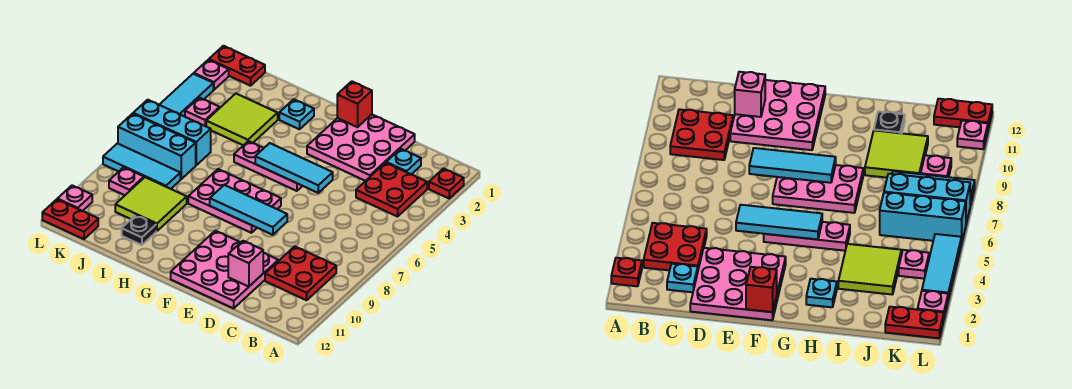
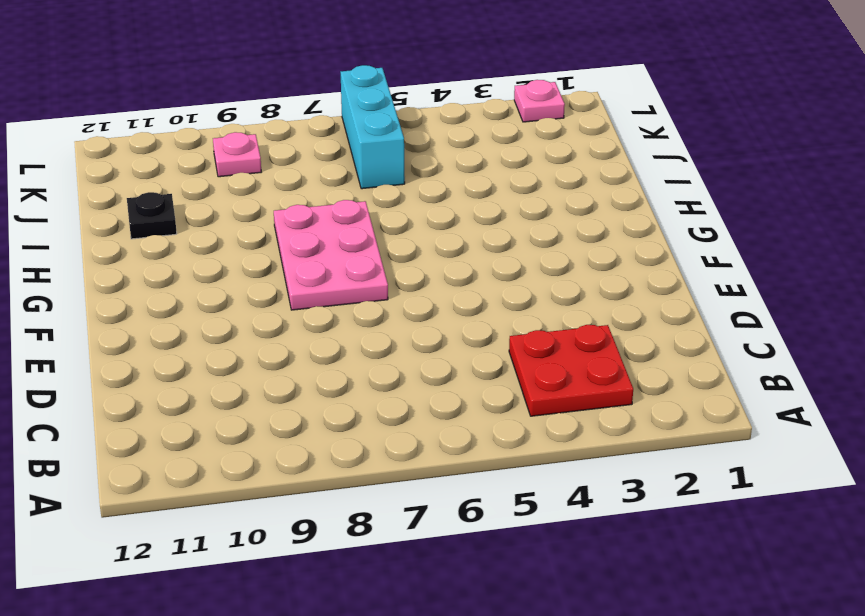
none -> red 1x1 plate [429,168,464,198]
none -> red 2x2 plate [265,246,336,300]
none -> cyan 1x1 plate [386,149,421,174]

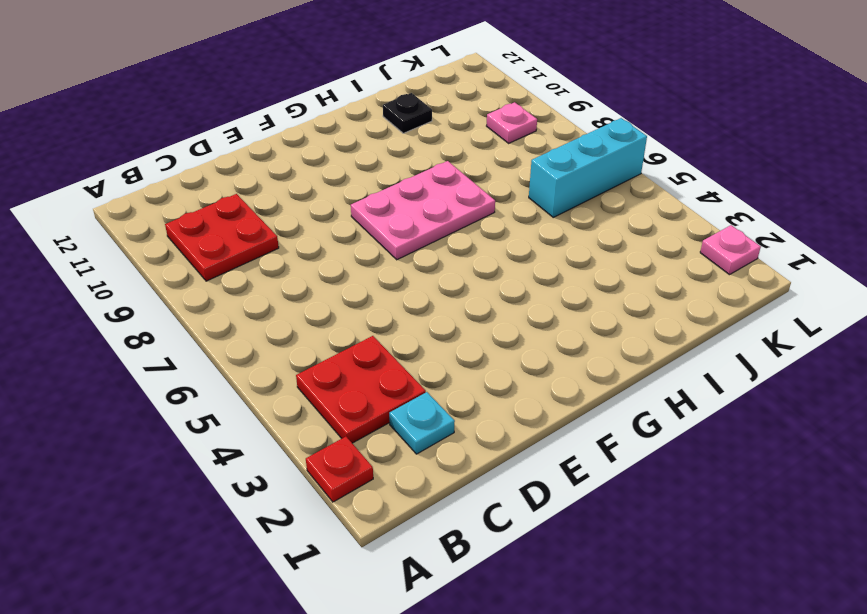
none -> pink 3x3 plate [307,115,415,181]
none -> pink 3x3 plate [171,231,278,308]
none -> pink 1x3 plate [234,141,302,191]

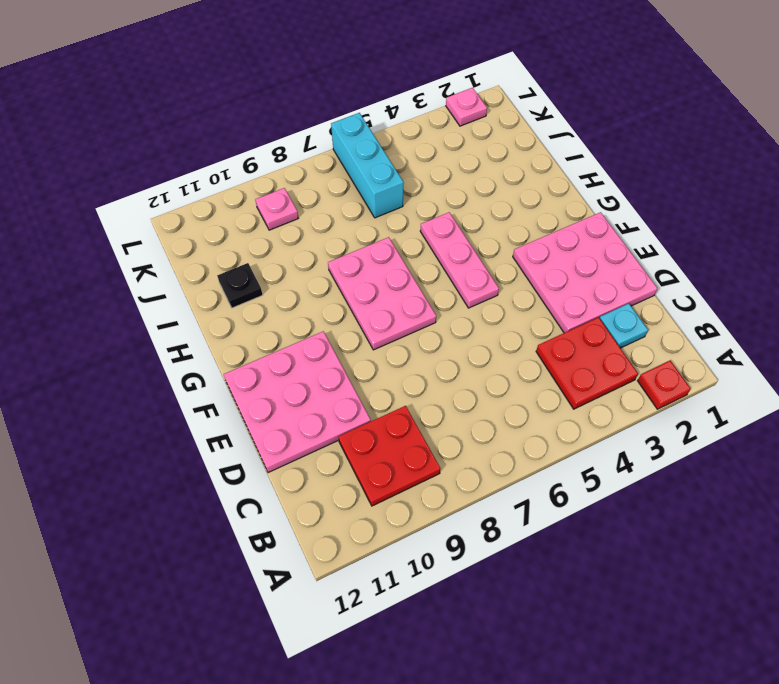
none -> cyan 1x1 plate [279,99,314,129]
none -> lime 2x2 tile [206,94,278,145]
none -> lime 2x2 tile [115,177,187,231]

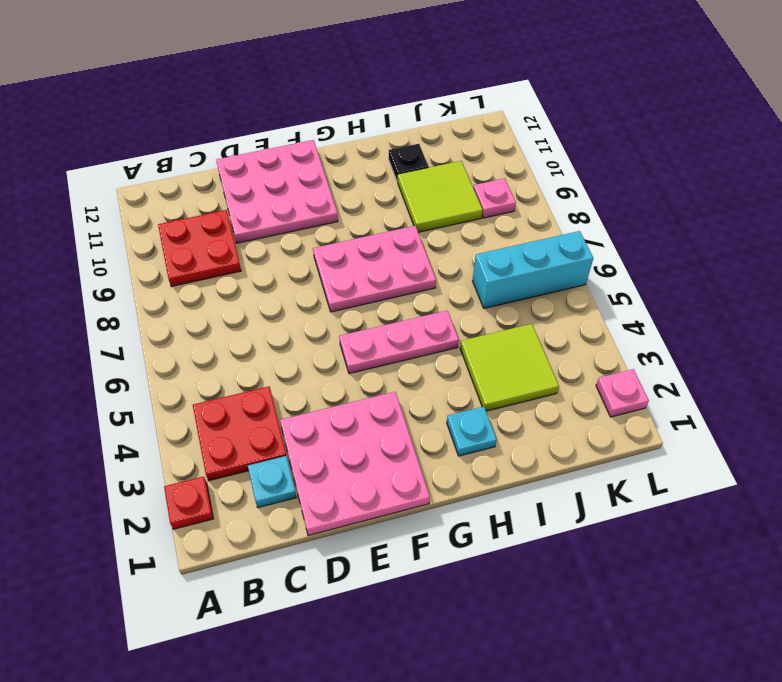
none -> cyan 1x3 brick [118,114,196,179]
none -> cyan 1x3 tile [103,143,180,189]
none -> red 1x2 plate [209,46,265,86]

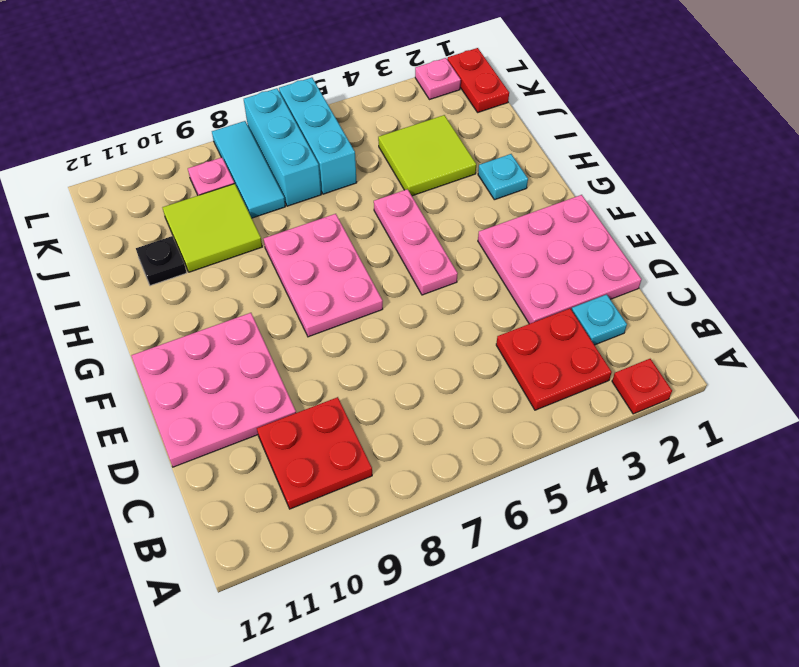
none -> pink 1x1 plate [185,98,220,126]
none -> red 1x2 plate [42,199,98,239]
none -> cyan 1x3 tile [159,74,213,117]

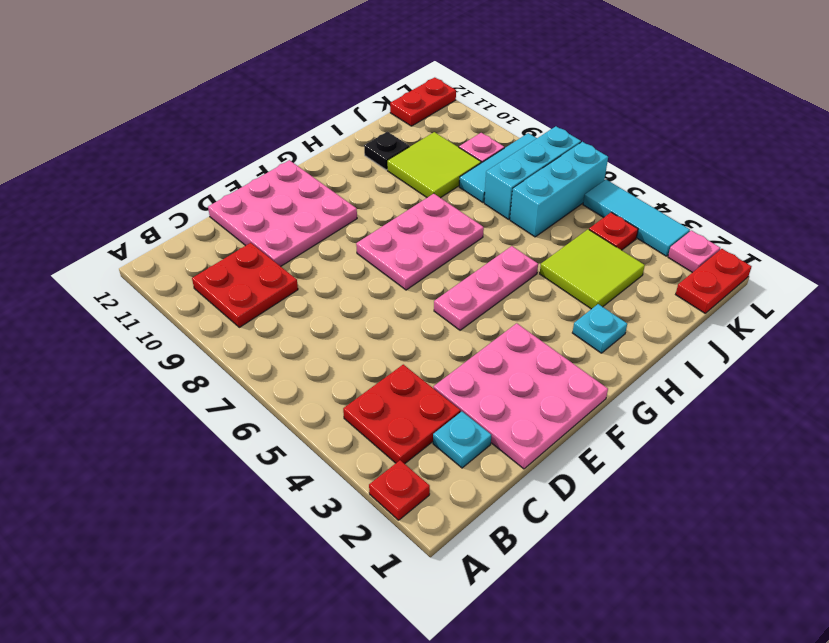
red 1x1 plate [589,212,638,250] -> pink 1x1 plate [185,98,220,126]
none -> pink 1x1 plate [58,185,92,211]
none -> pink 1x1 brick [228,241,263,287]
none -> cyan 1x3 tile [255,143,333,193]

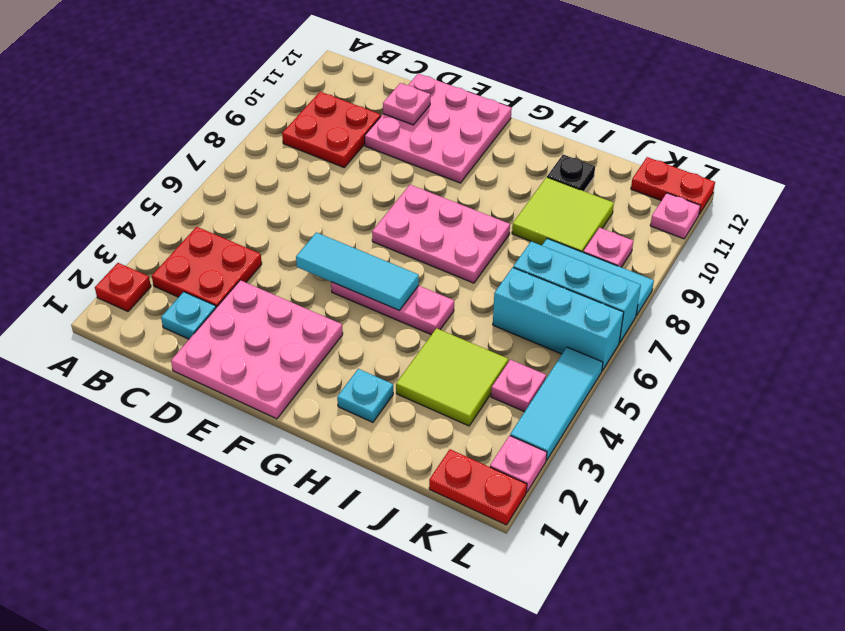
pink 1x1 plate [383,83,430,125] -> pink 1x1 brick [228,241,263,287]
none -> cyan 1x3 tile [210,185,287,235]
none -> red 1x1 brick [337,81,372,127]

